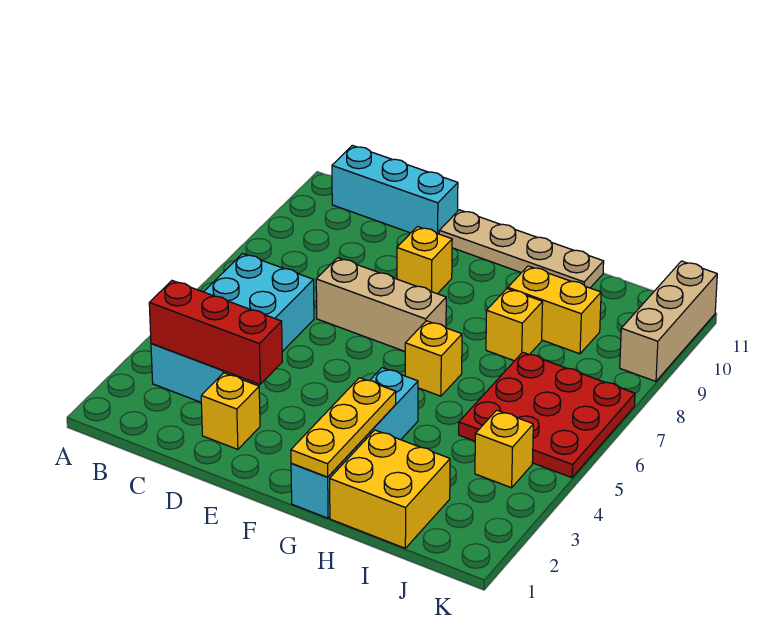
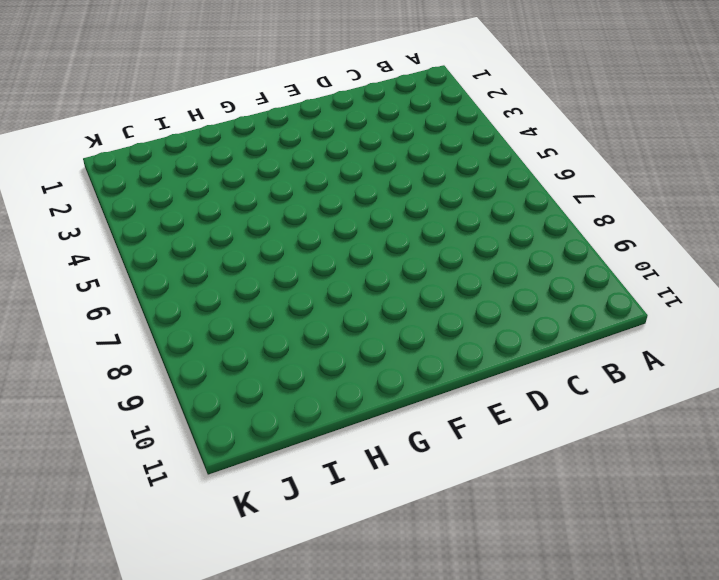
none -> cyan 2x4 brick [151,254,314,402]
none -> cyan 1x3 brick [332,145,458,234]
none -> yellow 1x1 brick [201,373,260,449]

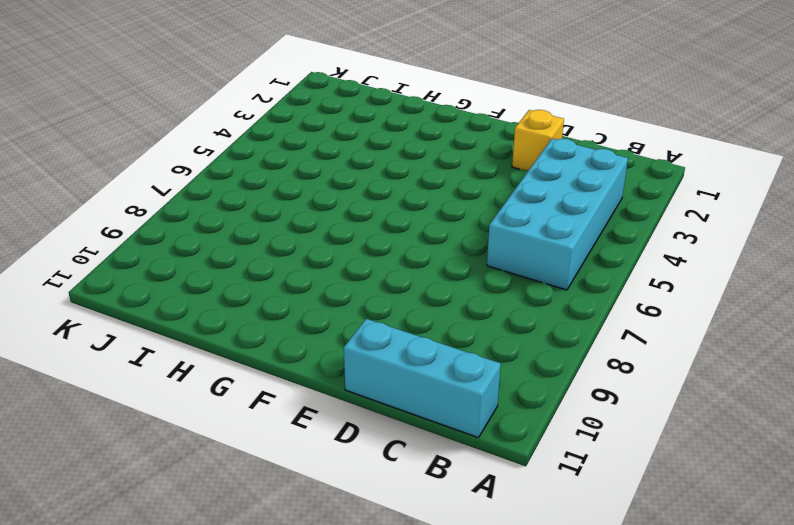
none -> tan 1x3 brick [316,258,446,351]
none -> yellow 1x1 brick [397,227,452,294]
none -> tan 1x4 plate [439,210,604,288]

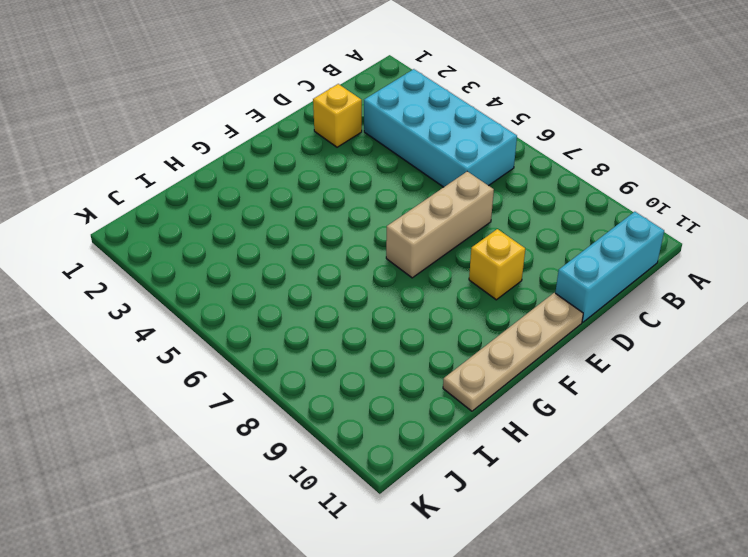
none -> cyan 1x4 brick [291,368,418,518]
none -> yellow 1x1 brick [405,321,462,396]
none -> yellow 2x2 brick [330,430,450,548]

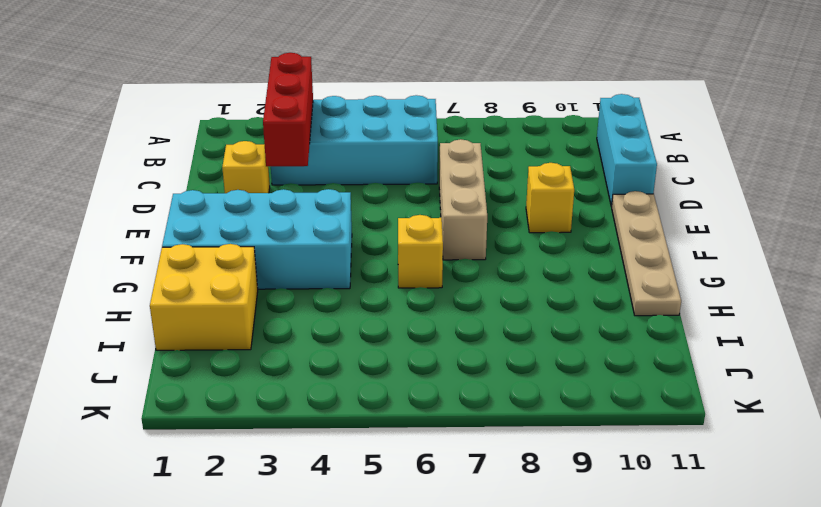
cyan 2x4 brick [162,189,352,289] -> cyan 1x4 brick [291,368,418,518]
none -> yellow 1x1 brick [486,289,543,361]
none -> yellow 1x2 brick [508,266,601,354]
none -> red 3x3 plate [459,352,635,478]

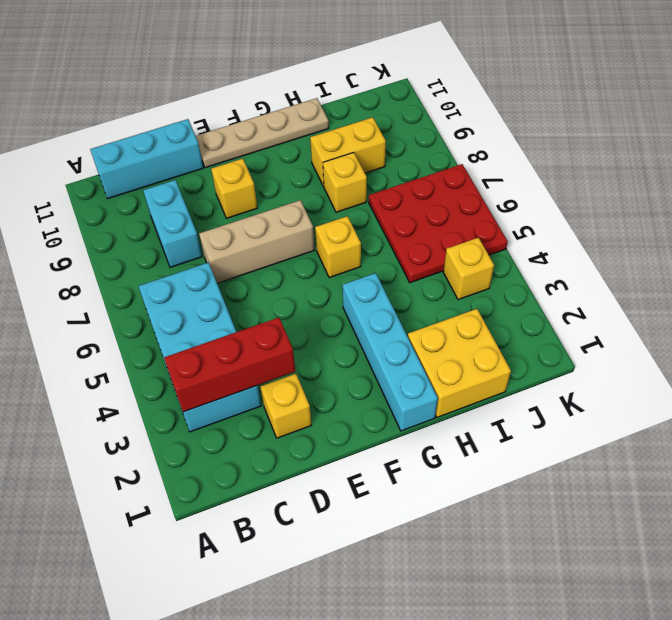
cyan 1x2 brick [143,180,202,267] -> none
none -> tan 1x3 brick [620,261,717,381]
none -> yellow 1x3 plate [291,378,396,477]

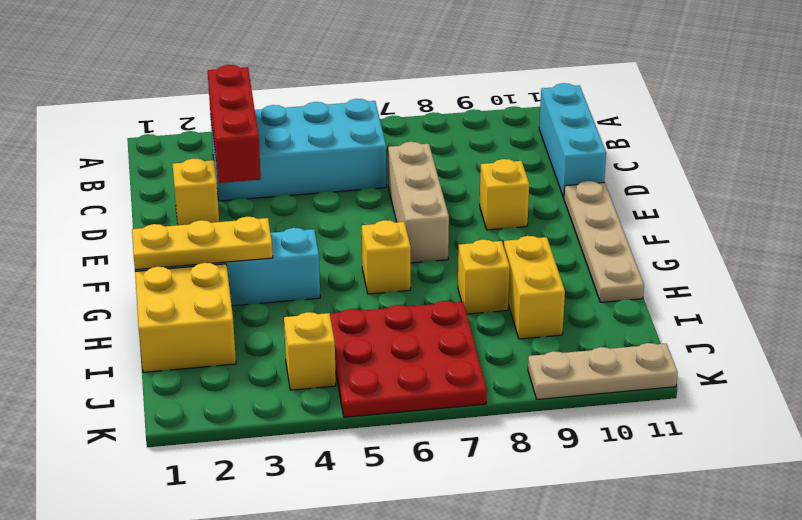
tan 1x3 plate [528,343,678,399] -> tan 1x3 brick [620,261,717,381]

